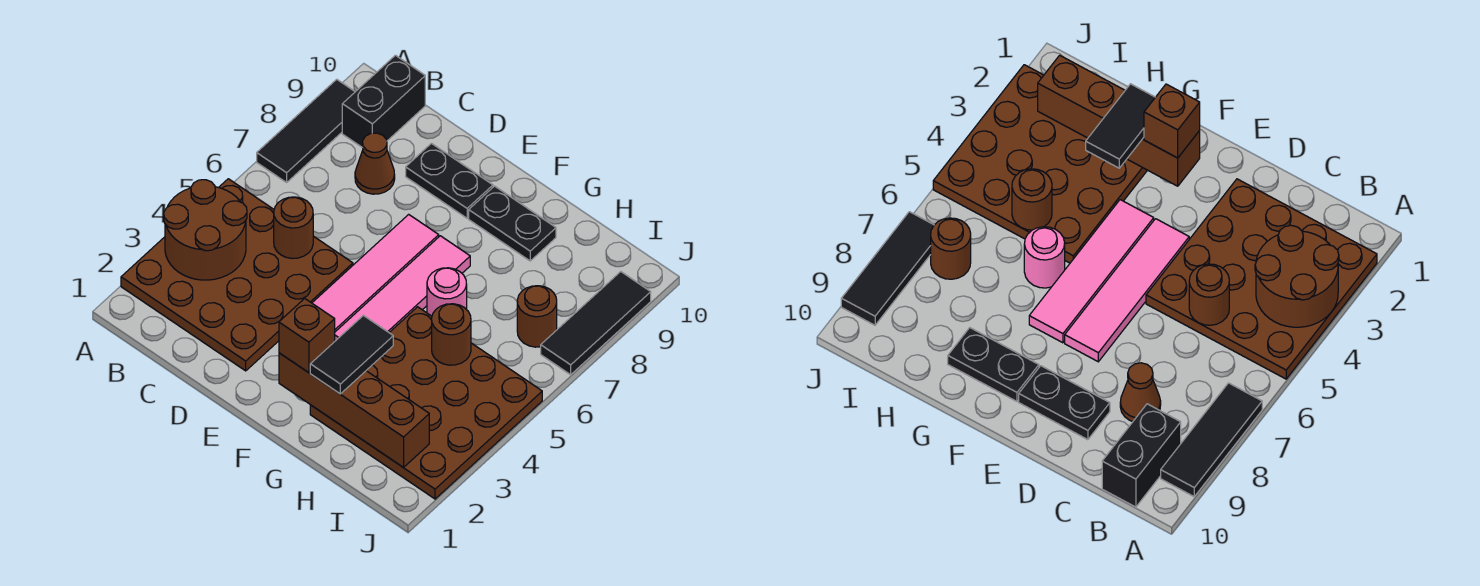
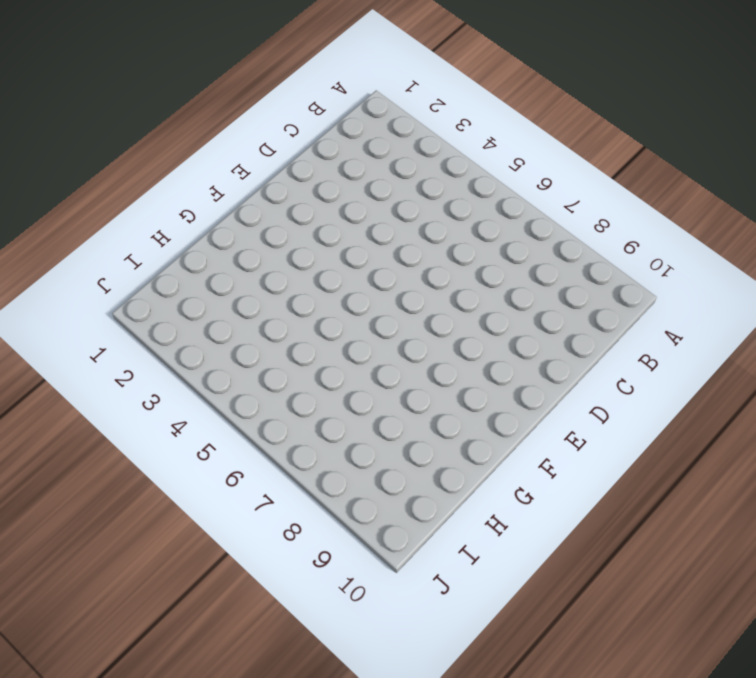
none -> brown 4x4 plate [121,179,353,371]
none -> black 1x3 tile [257,79,355,182]
none -> black 1x2 brick [342,55,425,148]

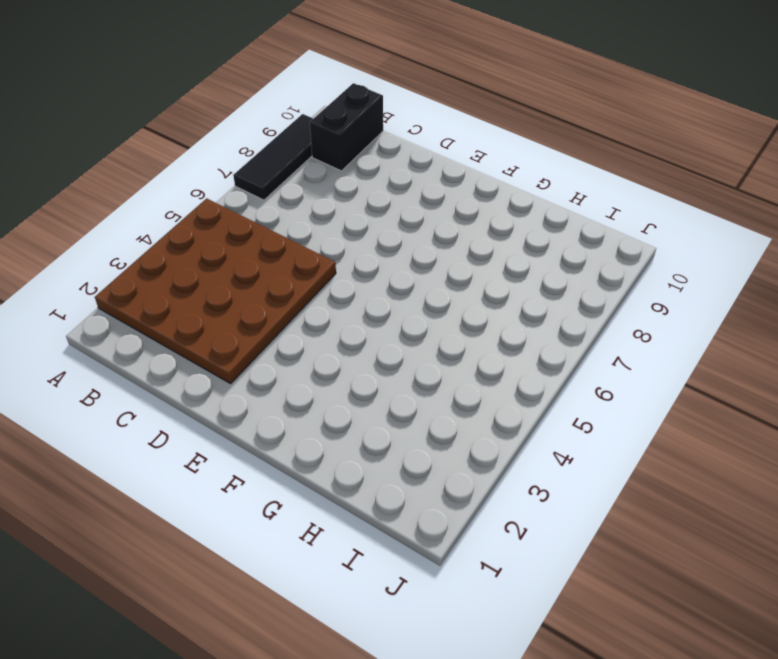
none -> brown 1x1 cone [355,133,395,194]
none -> black 1x2 plate [406,143,493,218]
none -> pink 1x4 tile [312,214,439,332]

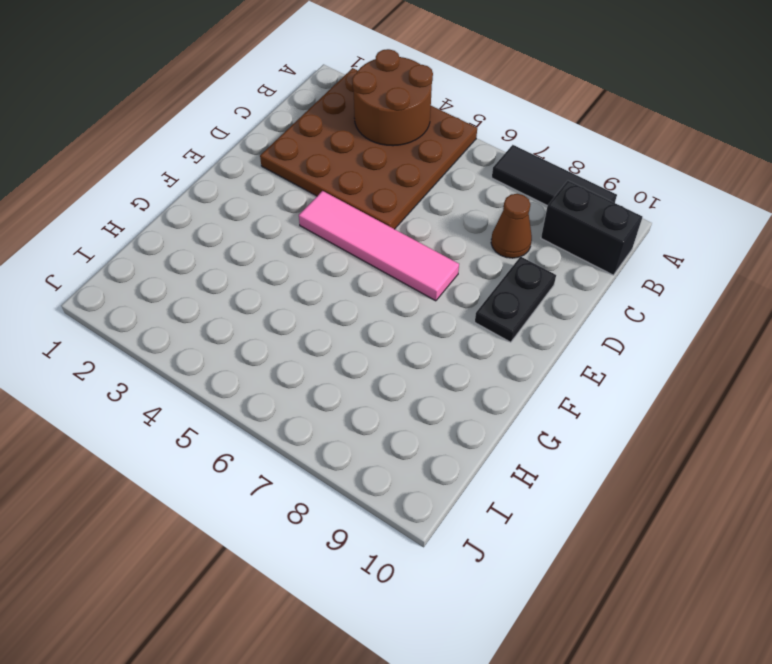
none -> pink 1x4 tile [335,236,470,341]
none -> black 1x2 plate [469,186,556,261]
none -> brown 4x4 plate [310,307,542,499]

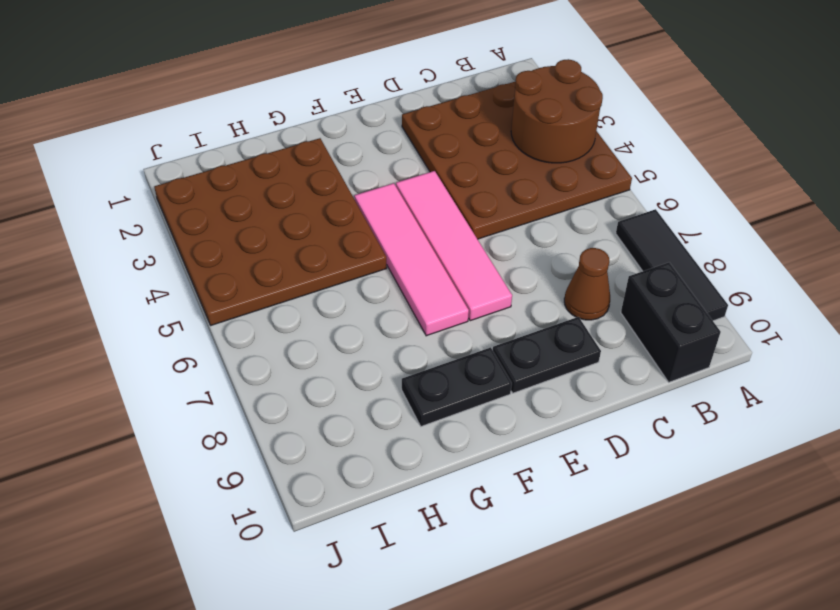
none -> pink 1x1 round brick [427,268,467,316]
none -> brown 1x1 round brick [517,286,557,347]
none -> black 1x3 tile [541,272,651,375]

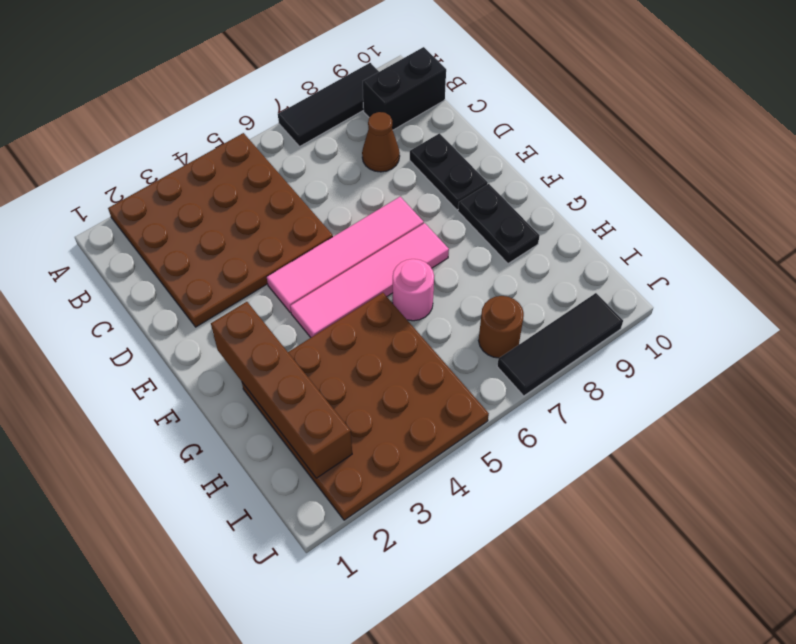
none -> brown 2x2 round brick [164,180,247,280]
none -> brown 1x1 round brick [274,197,313,258]
none -> brown 1x1 round brick [432,304,471,365]

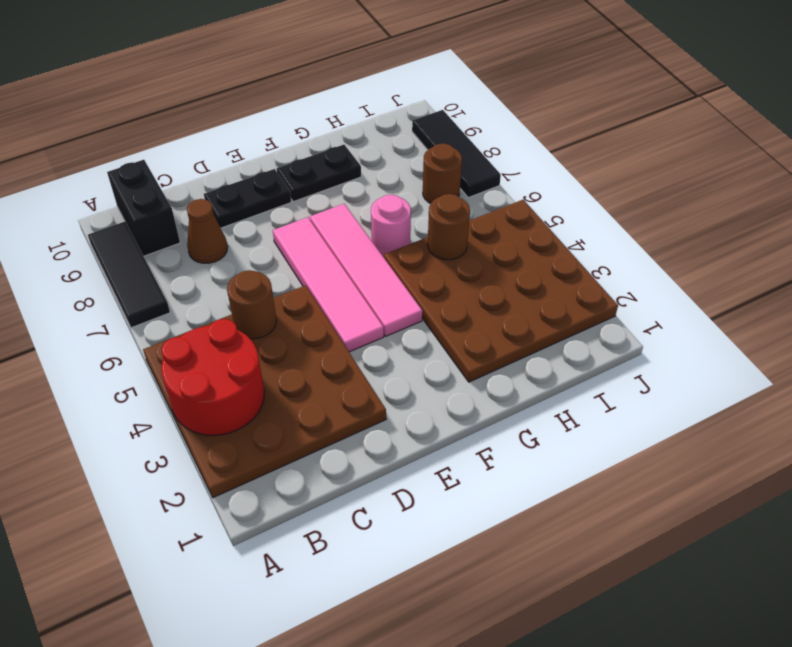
red 2x2 round brick [161,319,264,435] -> brown 2x2 round brick [164,180,247,280]
none -> brown 1x4 brick [279,353,429,467]
none -> brown 1x1 brick [279,298,335,373]
none -> black 1x2 tile [310,316,393,394]

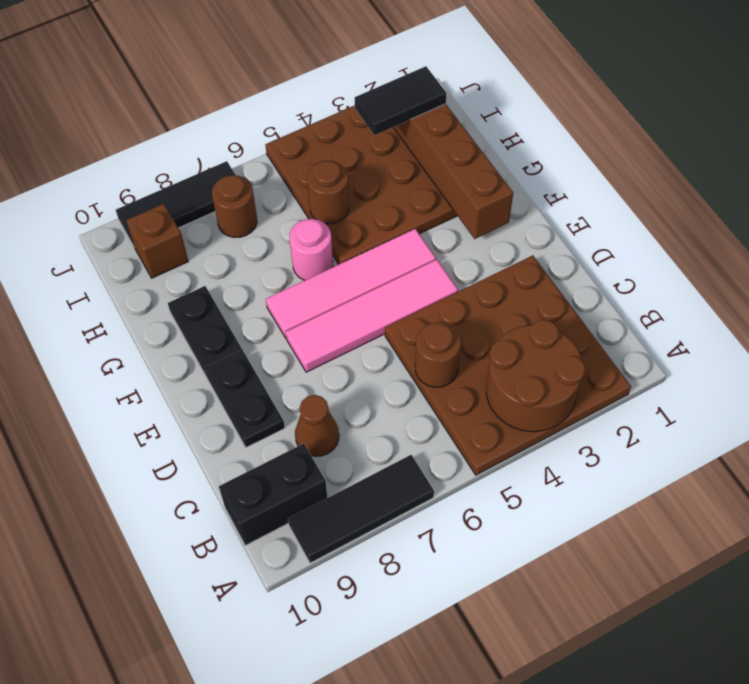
black 1x2 tile [355,66,447,135] -> black 1x2 tile moved to [310,316,393,394]
brown 1x1 brick [126,204,188,278] -> brown 1x1 brick moved to [279,298,335,373]

